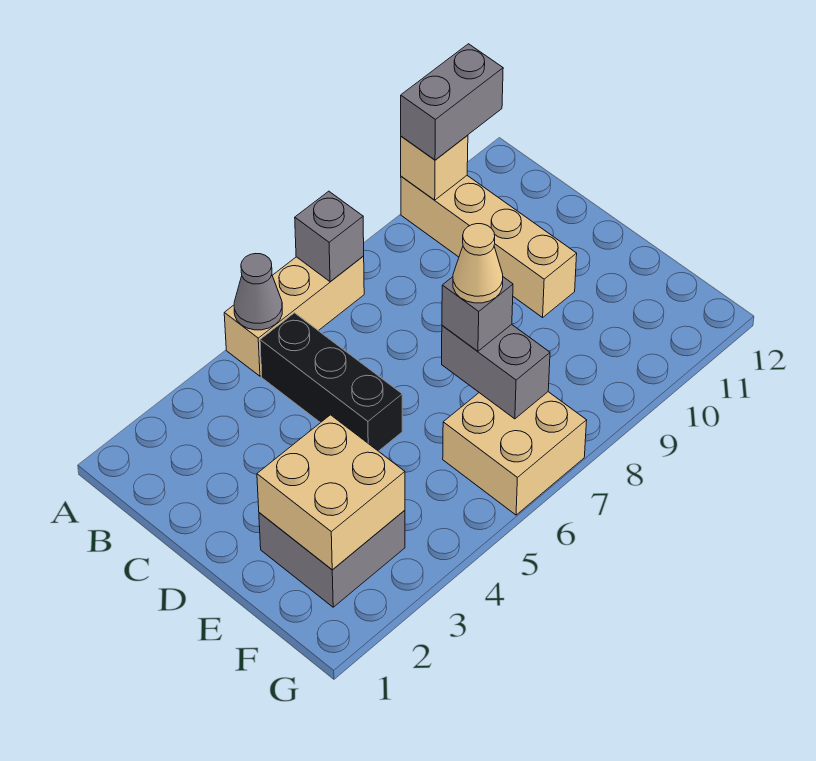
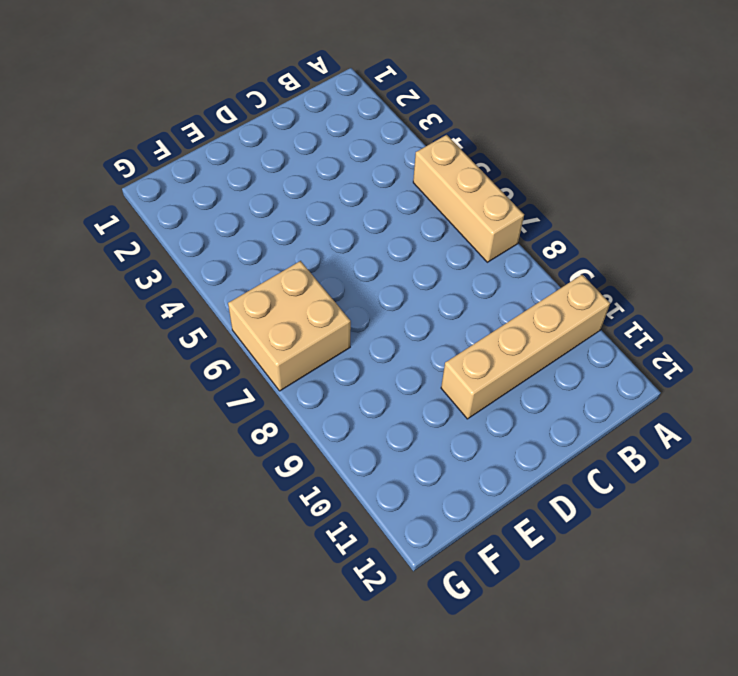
none -> black 1x3 brick [260,313,402,451]
none -> grey 2x2 brick [259,510,405,607]
none -> grey 1x1 cone [234,254,282,330]

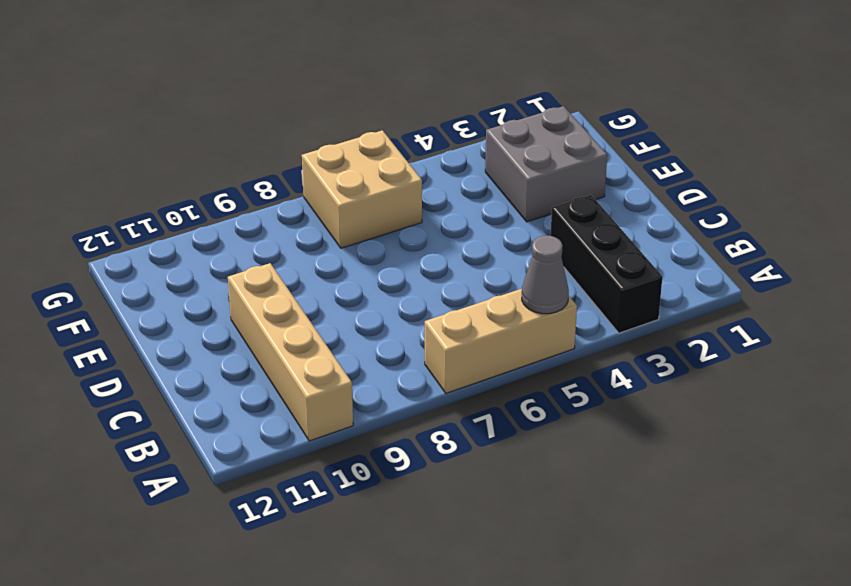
black 1x3 brick [551,195,662,333] -> black 1x3 brick moved to [260,313,402,451]
none -> grey 1x1 brick [295,191,364,282]
none -> tan 1x1 brick [401,135,468,200]
none -> tan 2x2 brick [257,415,405,570]

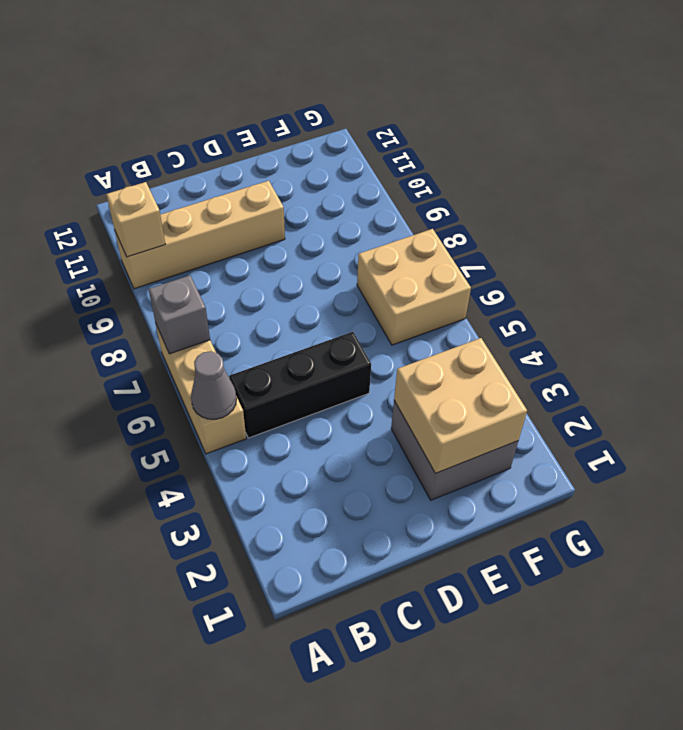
none -> grey 1x2 brick [442,324,550,419]
none -> grey 1x2 brick [401,44,503,160]
none -> grey 1x1 brick [442,277,513,351]

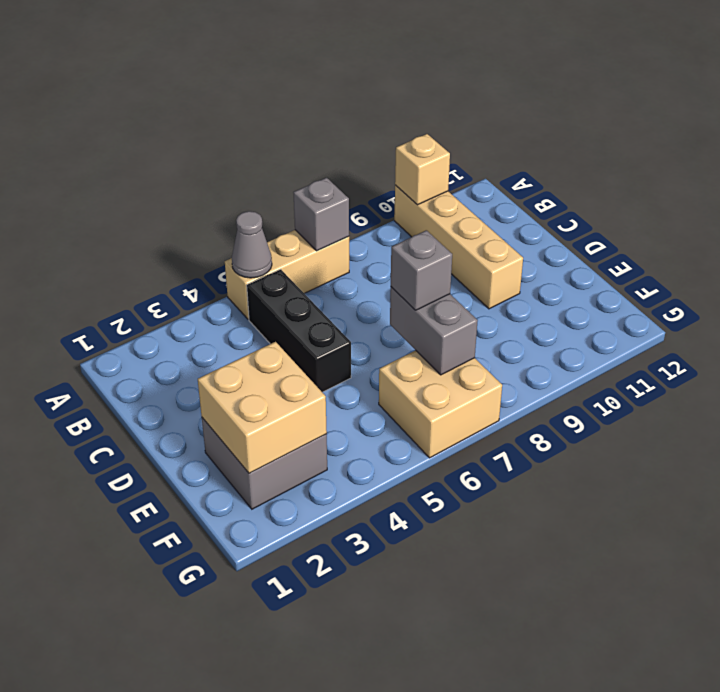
none -> grey 1x2 brick [401,44,503,160]
none -> tan 1x1 cone [453,224,503,303]

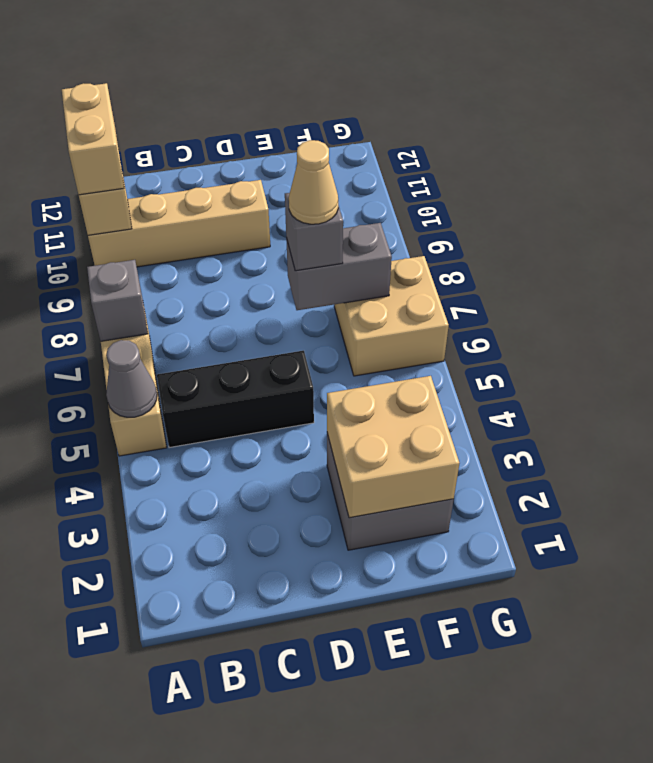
tan 1x2 brick [62,83,124,195] -> grey 1x2 brick [401,44,503,160]

